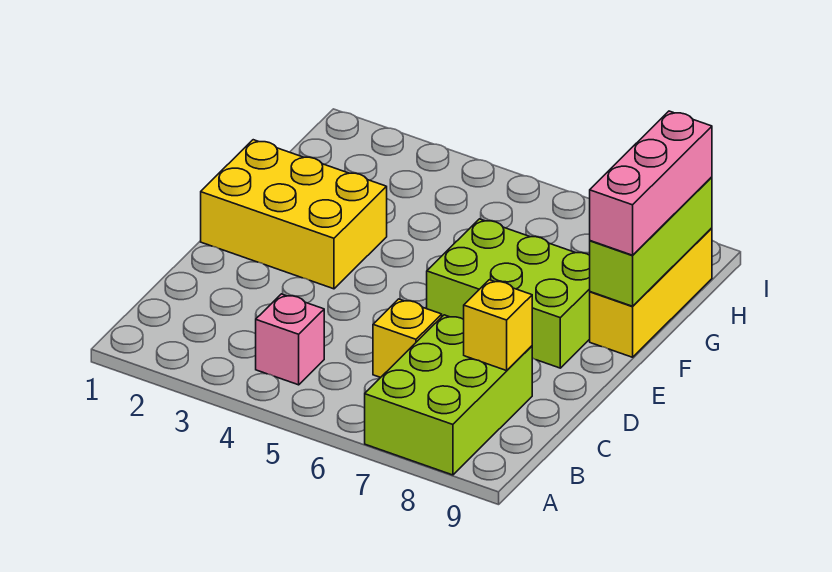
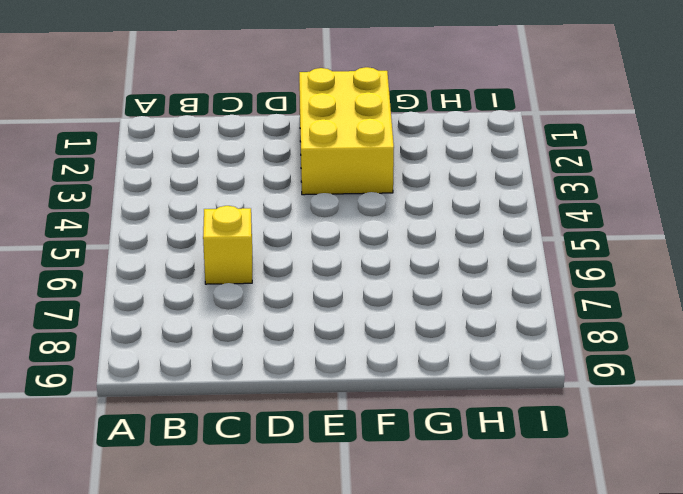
none -> lime 2x3 brick [365,315,532,475]
none -> pink 1x1 brick [256,294,324,385]

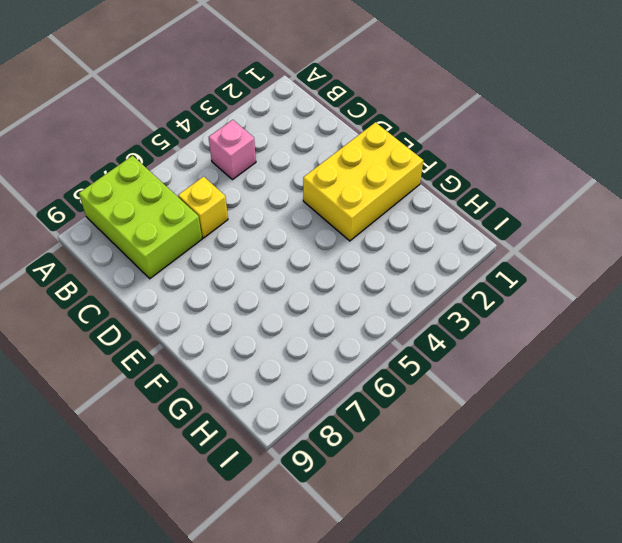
none -> lime 2x3 brick [427,219,590,368]
none -> yellow 1x3 brick [590,228,712,357]

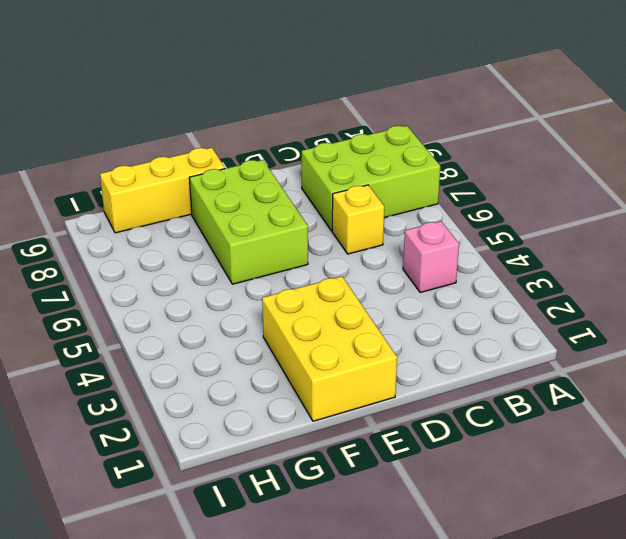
none -> yellow 1x1 brick [464,280,532,371]
none -> lime 1x3 brick [590,177,712,306]

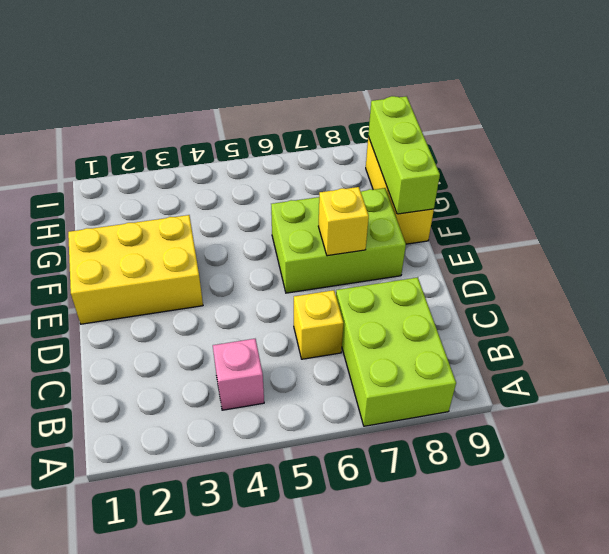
yellow 1x1 brick [318,187,369,256] -> yellow 1x1 brick moved to [464,280,532,371]
none -> pink 1x3 brick [590,111,712,255]

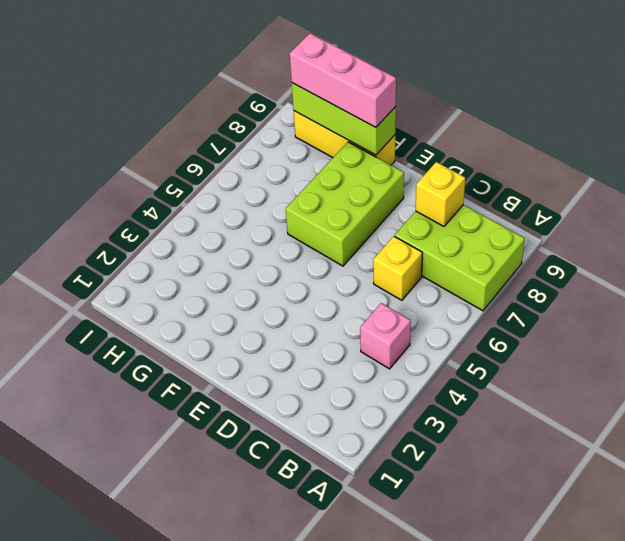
none -> yellow 2x3 brick [201,140,387,289]

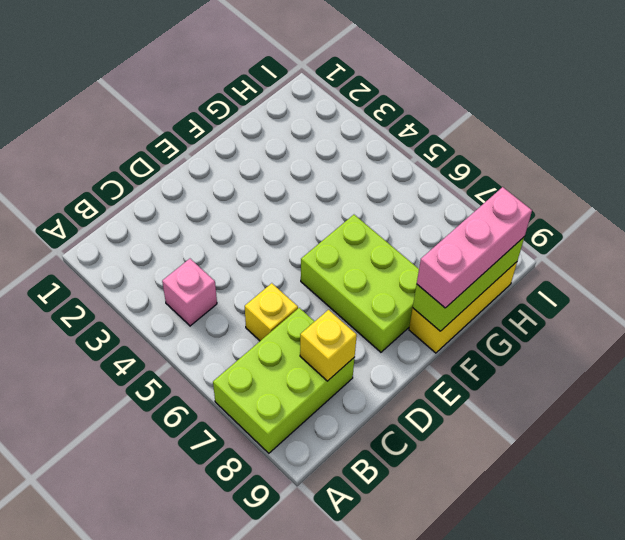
none -> yellow 2x3 brick [201,140,387,289]

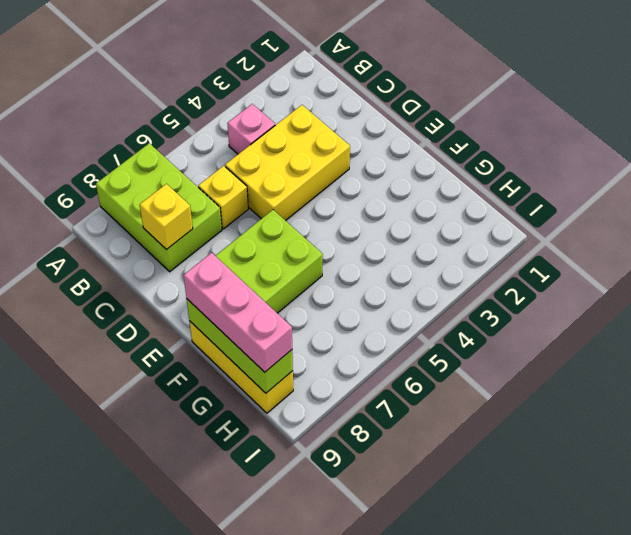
yellow 2x3 brick [225,105,350,221] -> yellow 2x3 brick moved to [201,140,387,289]

